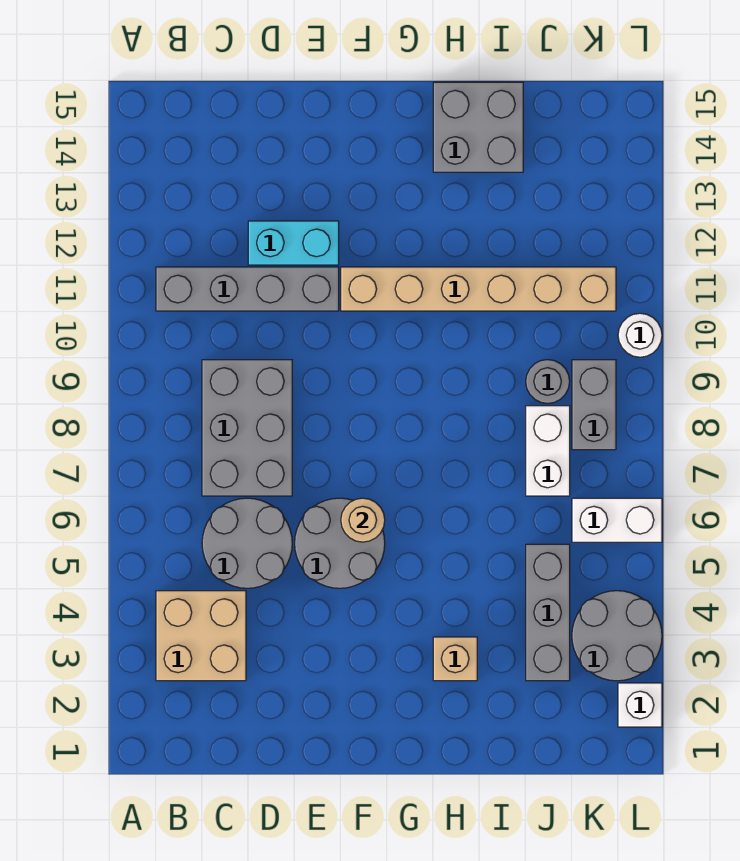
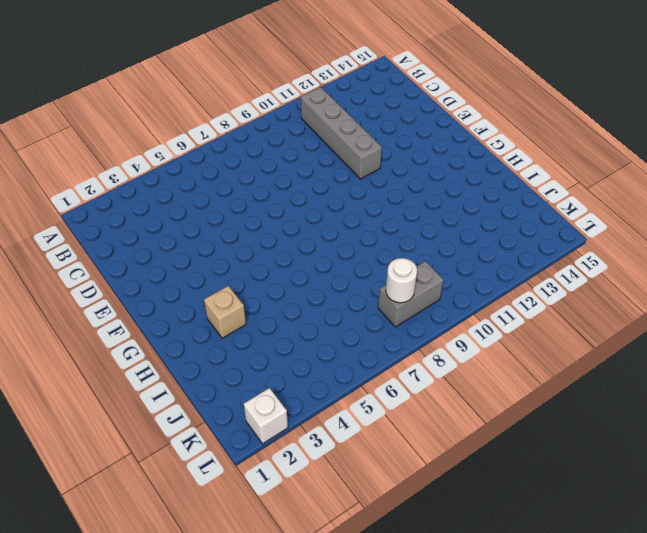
white 1x1 round brick [386,258,417,303] -> white 1x1 round brick moved to [618,313,662,357]
none -> tan 2x2 brick [156,591,246,681]
none -> grey 2x2 round brick [202,498,292,588]
none -> grey 2x3 brick [202,360,292,496]

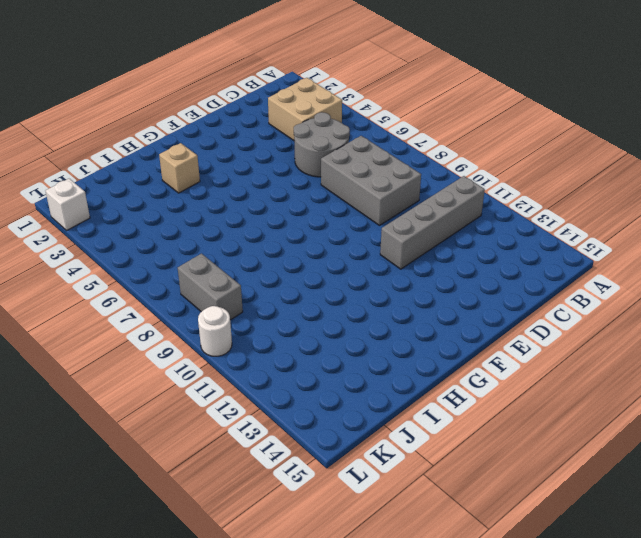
none -> cyan 1x2 brick [248,221,339,265]
none -> grey 2x2 round brick [295,498,385,588]
none -> tan 1x6 brick [341,267,616,311]

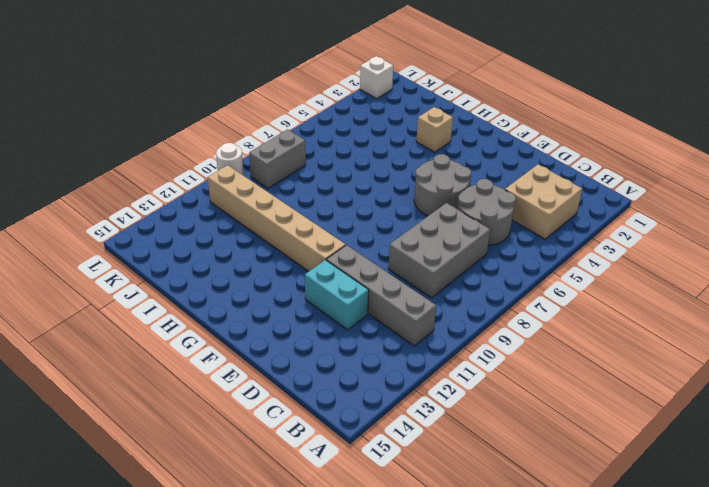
none -> grey 2x2 brick [433,82,523,172]
none -> grey 1x3 brick [526,544,570,681]
none -> white 1x2 brick [526,406,570,496]

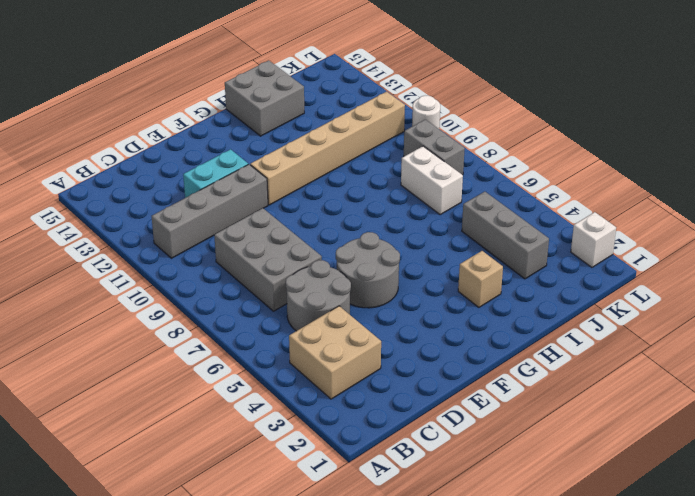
none -> grey 1x1 round brick [526,360,570,404]
none -> grey 2x2 round brick [572,591,662,681]
none -> white 1x2 brick [572,498,662,542]

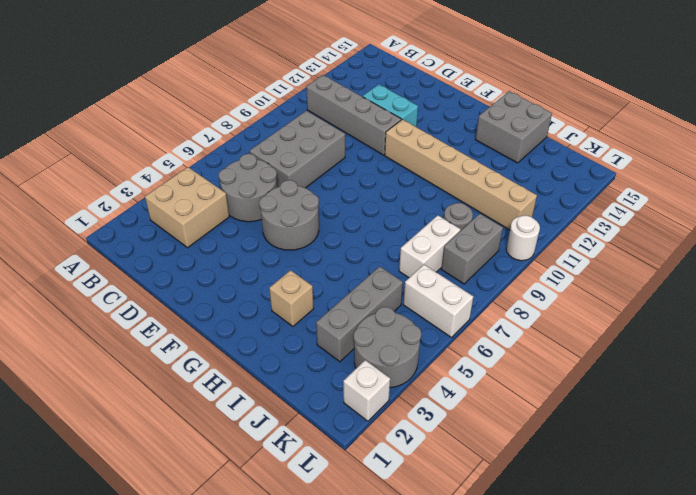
none -> tan 1x1 round brick [341,498,385,542]

